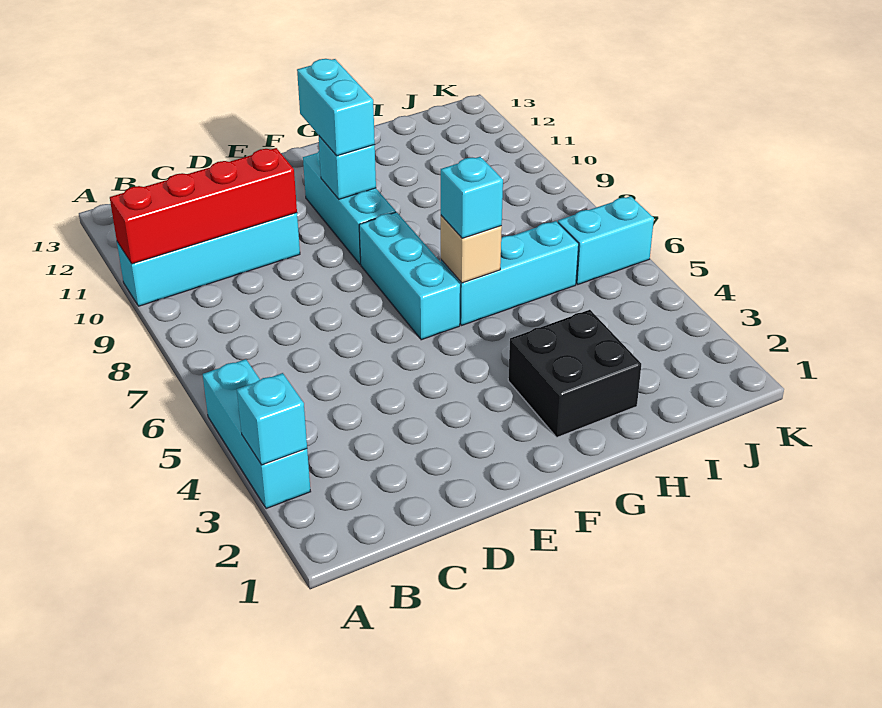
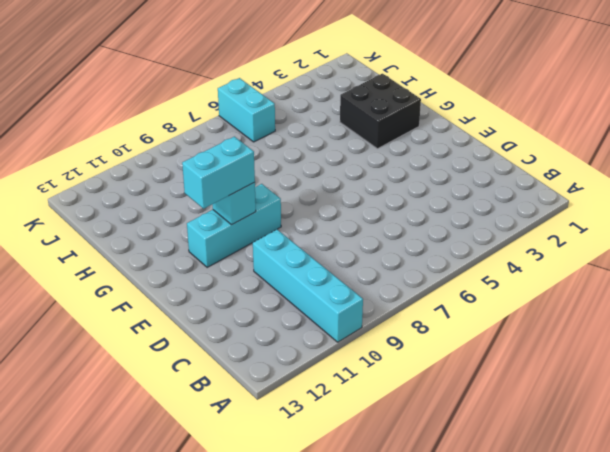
none -> cyan 1x3 brick [203,359,311,509]
none -> cyan 1x3 brick [359,212,460,340]
none -> cyan 1x3 brick [441,221,579,326]

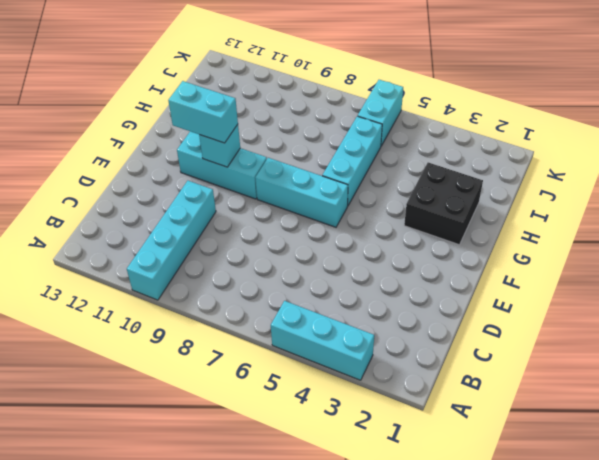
none -> cyan 1x1 brick [237,373,307,465]
none -> red 1x4 brick [110,148,297,264]
none -> tan 1x1 brick [441,216,502,283]

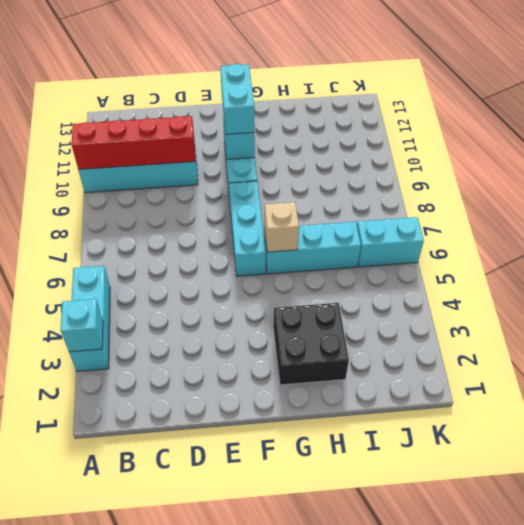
none -> cyan 1x1 brick [441,157,503,238]

